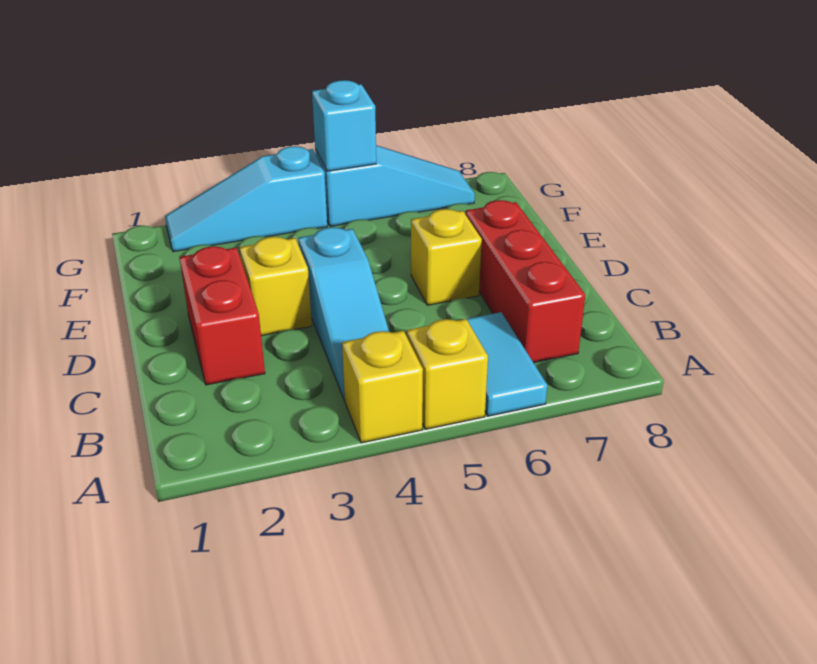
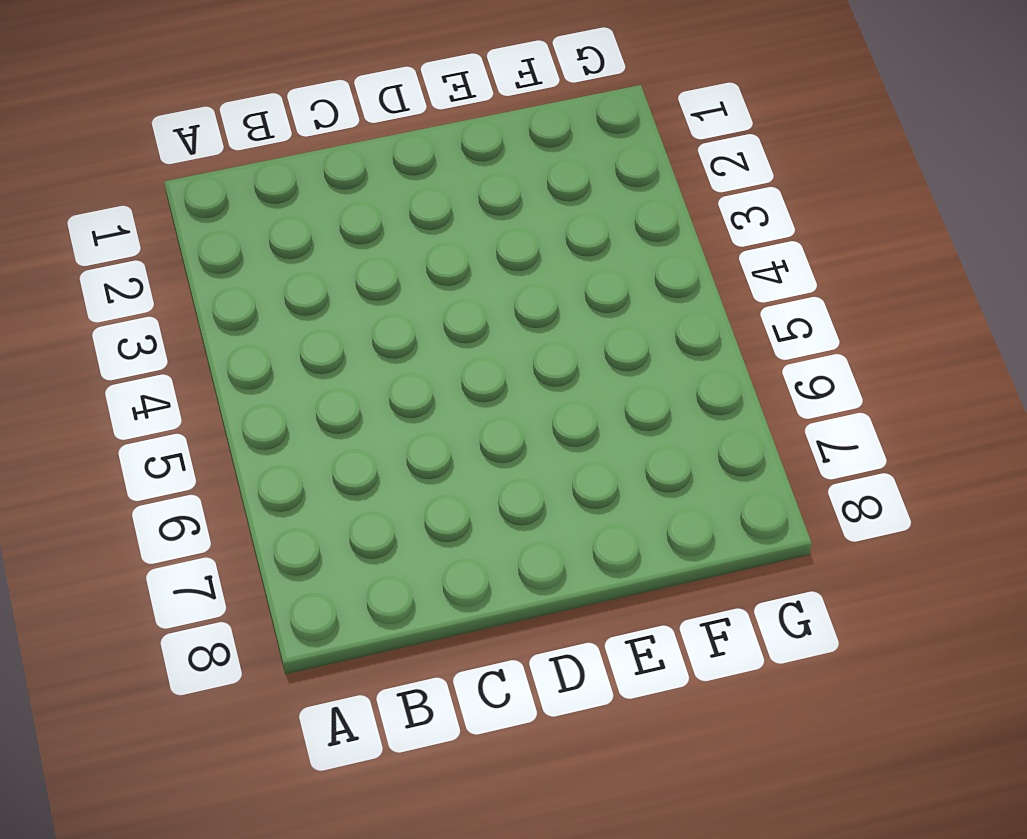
none -> yellow 1x1 brick [342,331,423,443]
none -> yellow 1x1 brick [407,319,488,429]

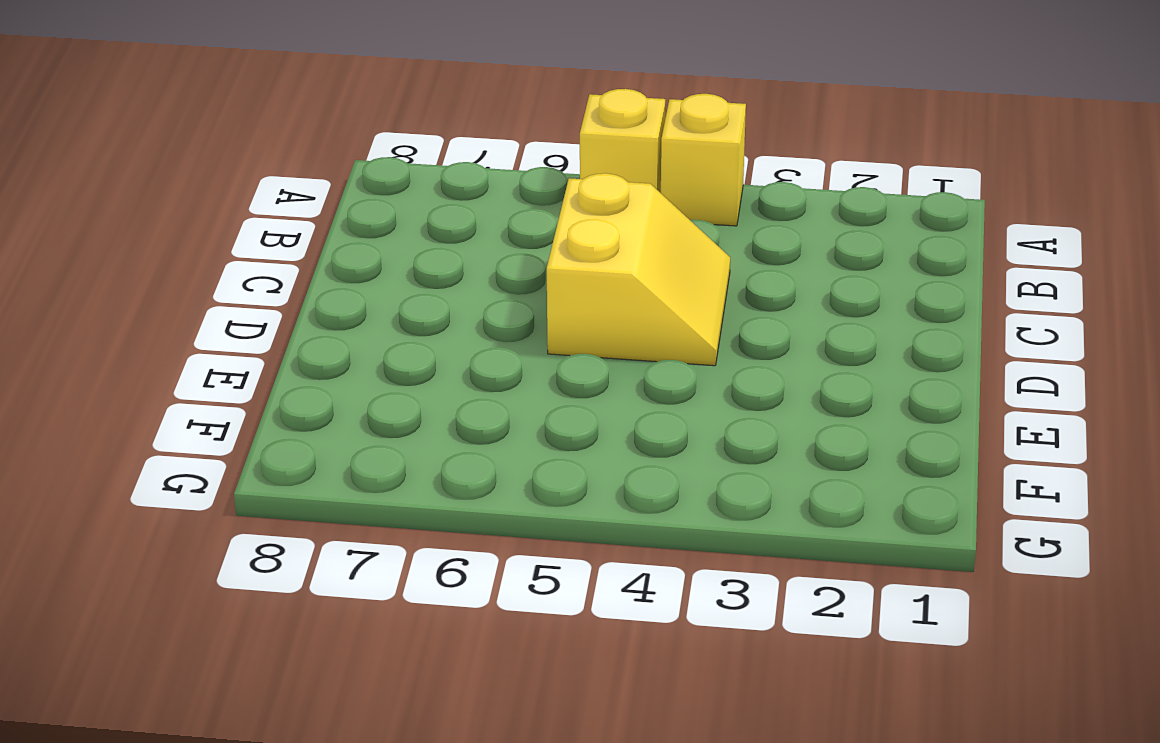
yellow 2x2 slope [547,173,730,366] -> cyan 1x3 slope [298,227,389,400]
none -> cyan 1x2 tile [467,312,547,416]
none -> red 1x3 brick [465,200,585,363]

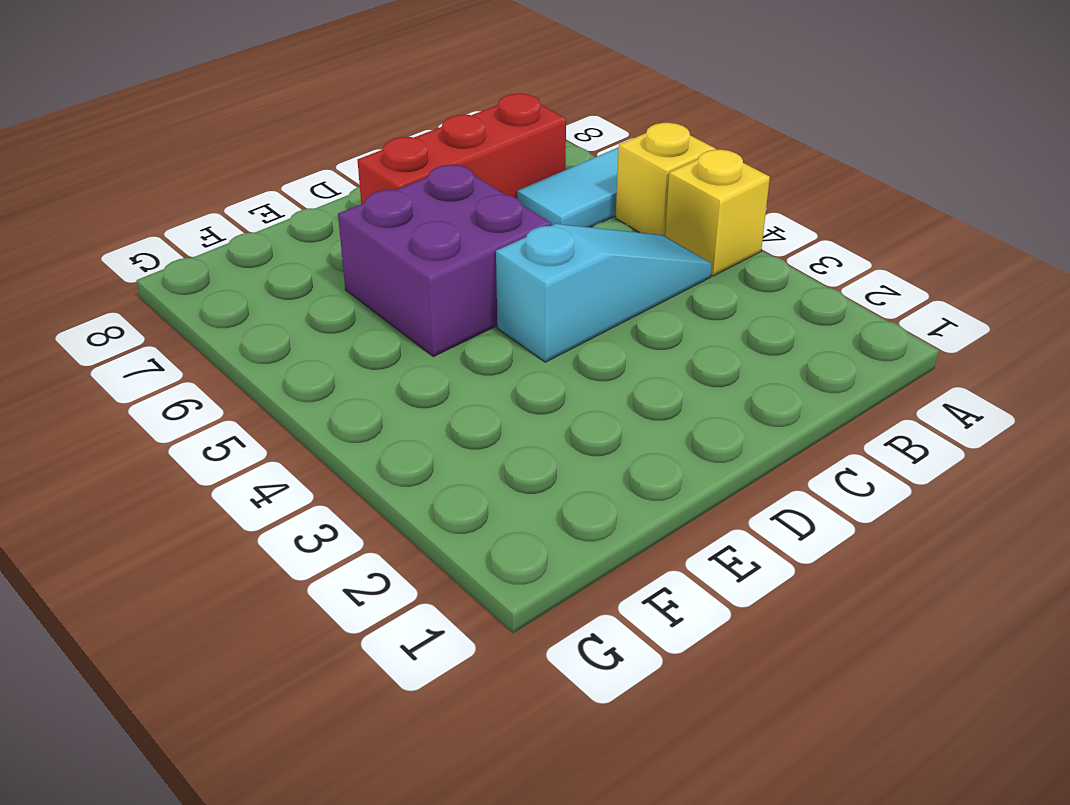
purple 2x2 brick [338,165,551,357] -> yellow 1x1 brick [411,209,482,305]
none -> red 1x2 brick [179,246,265,385]
none -> yellow 1x1 brick [240,237,312,336]

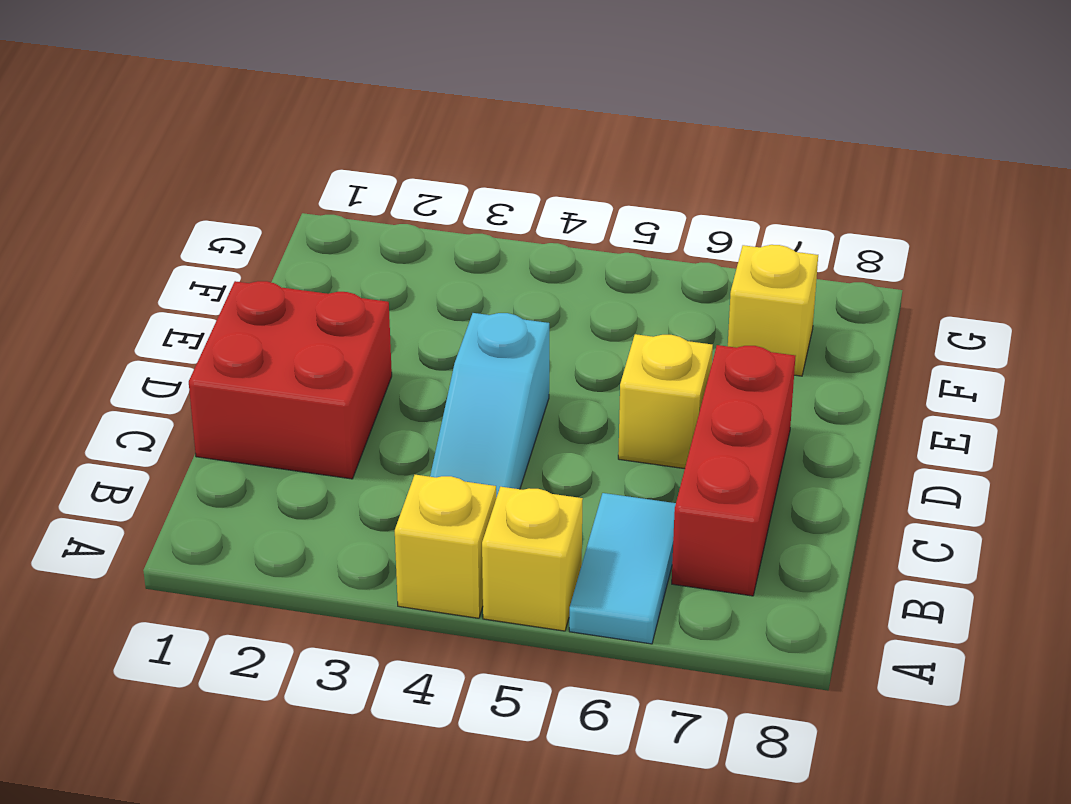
red 2x2 brick [189,281,392,479] -> red 1x2 brick [179,246,265,385]
yellow 1x1 brick [728,245,818,376] -> yellow 1x1 brick moved to [240,237,312,336]
none -> cyan 1x3 slope [165,146,327,252]
none -> cyan 1x3 slope [315,145,475,226]

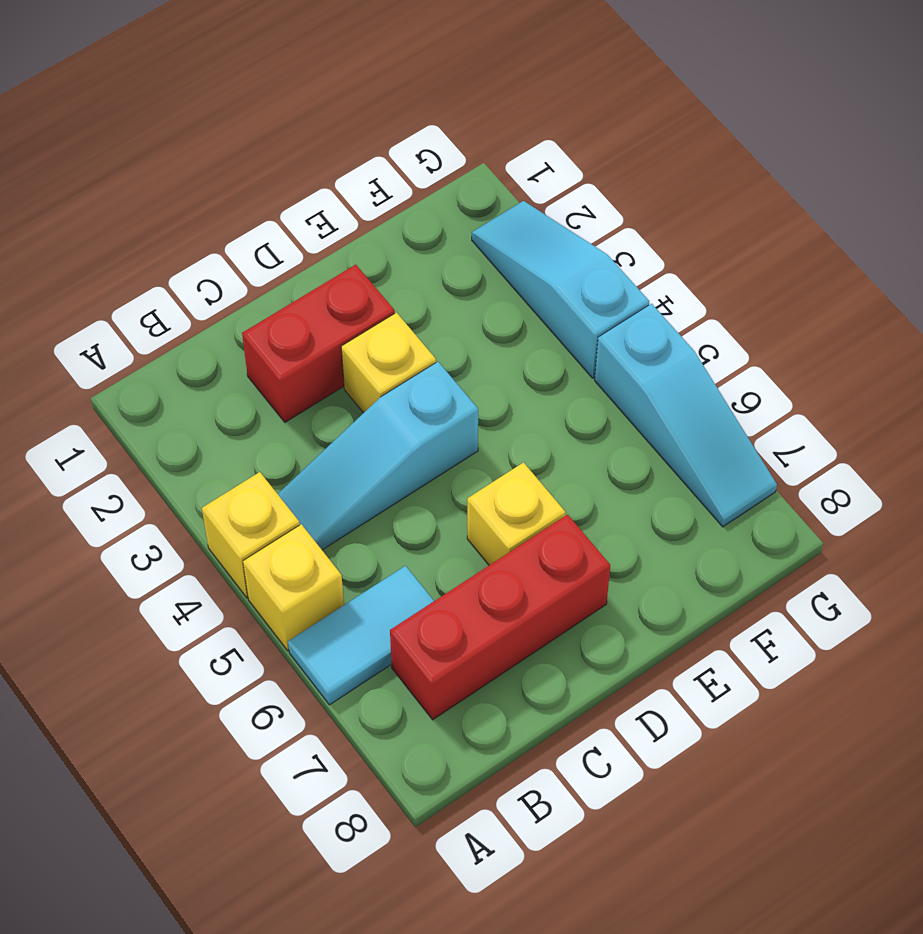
none -> cyan 1x1 brick [312,80,376,171]

